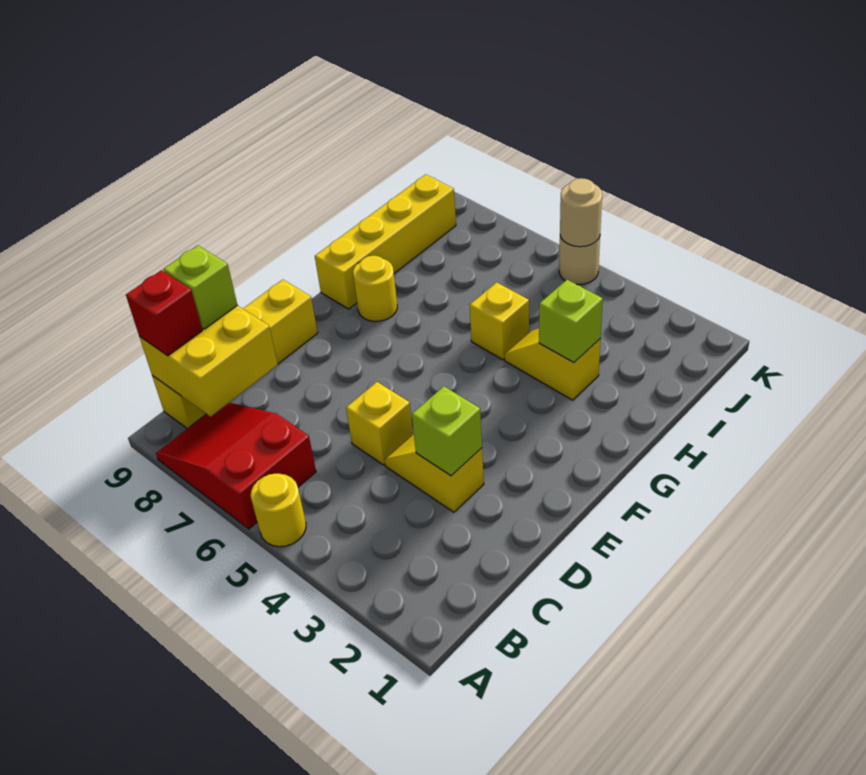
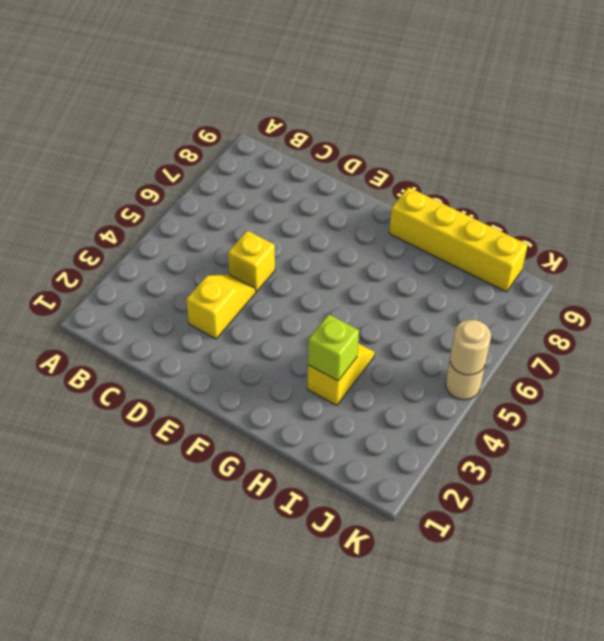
none -> yellow 1x1 round brick [251,474,306,547]
none -> red 2x3 slope [156,403,316,529]
none -> yellow 1x4 brick [152,279,318,429]

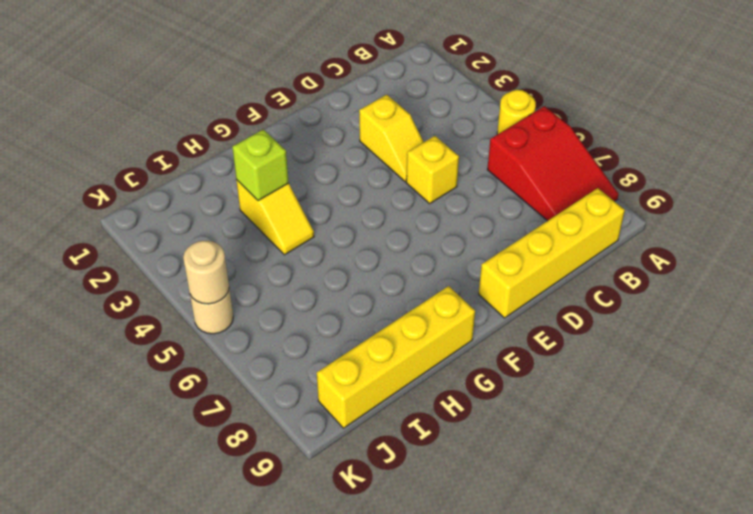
none -> yellow 1x1 round brick [353,256,397,322]
none -> yellow 1x1 brick [470,282,529,360]
none -> yellow 2x2 brick [140,305,278,417]

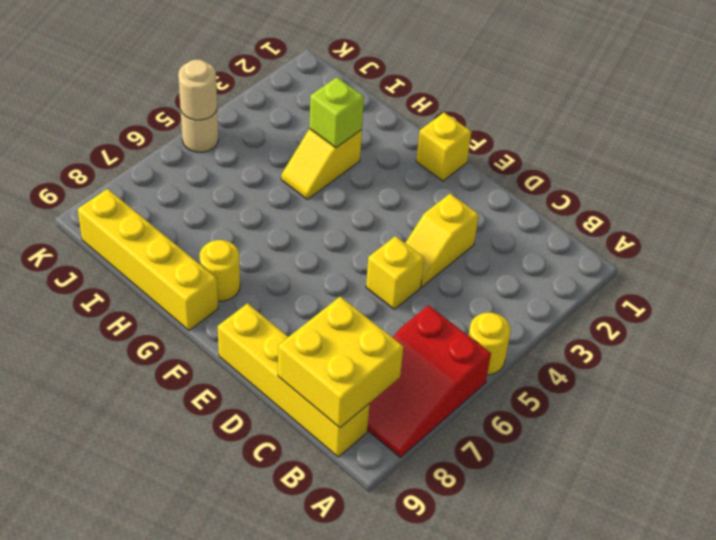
yellow 1x1 brick [416,113,471,181] -> yellow 1x1 brick moved to [470,282,529,360]
none -> lime 1x1 brick [412,386,482,476]
none -> red 1x1 brick [126,270,202,356]
none -> lime 1x1 brick [163,245,237,329]

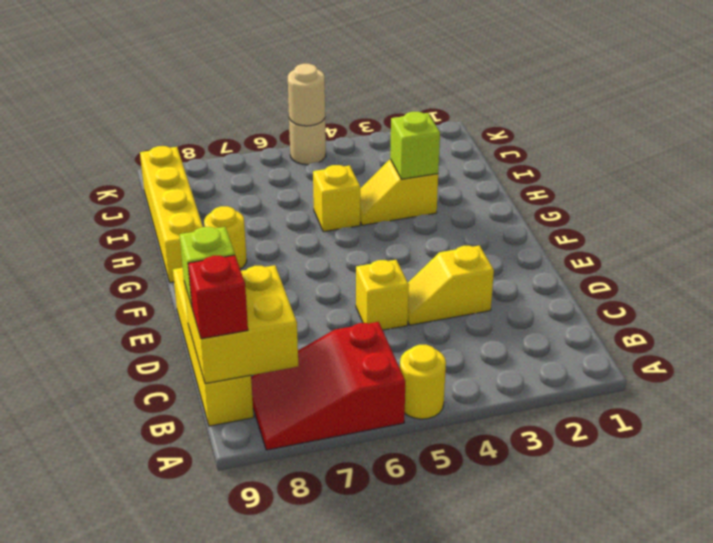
none -> lime 1x1 brick [412,386,482,476]

